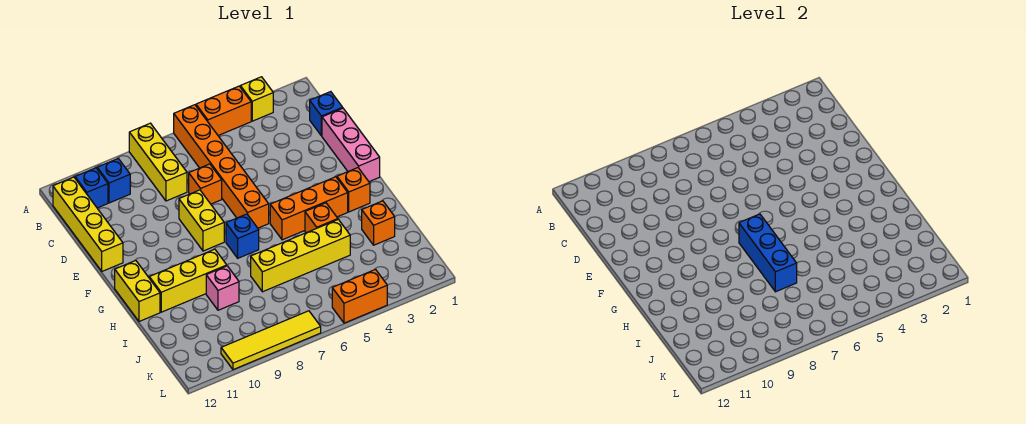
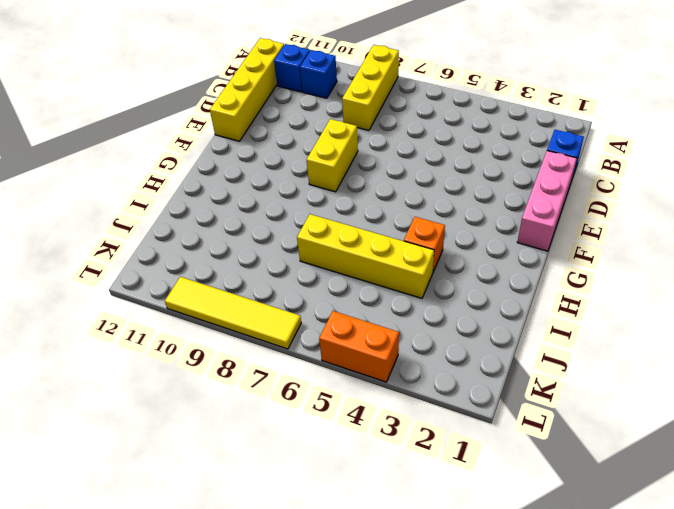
none -> yellow 1x1 brick [240,77,273,121]
none -> orange 1x2 brick [196,86,251,135]
none -> orange 1x6 brick [174,105,269,228]

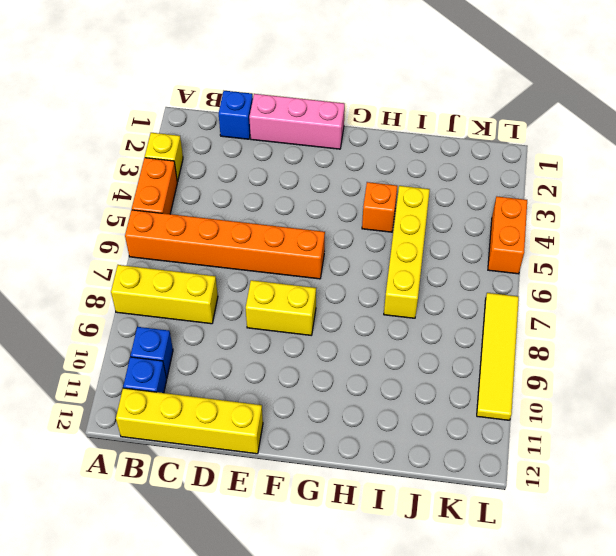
none -> orange 1x1 brick [189,164,222,204]
none -> orange 1x1 brick [337,168,370,212]
none -> orange 1x3 brick [270,177,348,240]

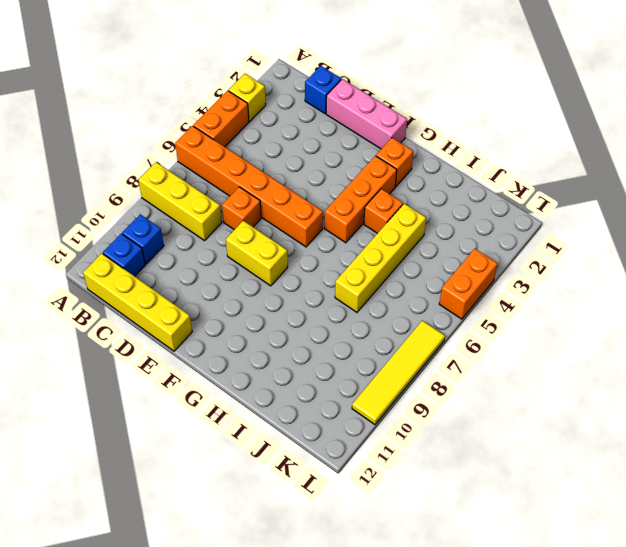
none -> blue 1x1 brick [226,214,259,258]
none -> yellow 1x2 brick [115,261,160,321]
none -> yellow 1x3 brick [149,249,227,312]

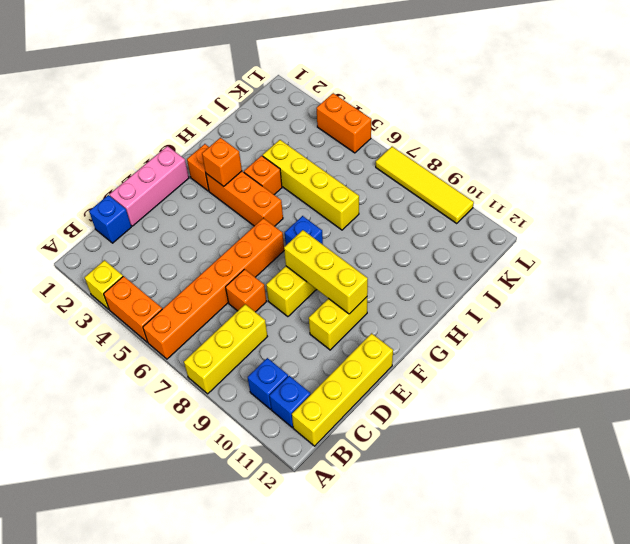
yellow 1x2 brick [309,297,367,350] -> yellow 1x2 brick moved to [115,261,160,321]
yellow 1x3 brick [284,230,368,314] -> yellow 1x3 brick moved to [149,249,227,312]
orange 1x1 brick [202,138,242,186] -> orange 1x1 brick moved to [362,201,395,245]
none -> pink 1x1 brick [206,266,239,310]
none -> blue 1x3 brick [739,214,797,292]

